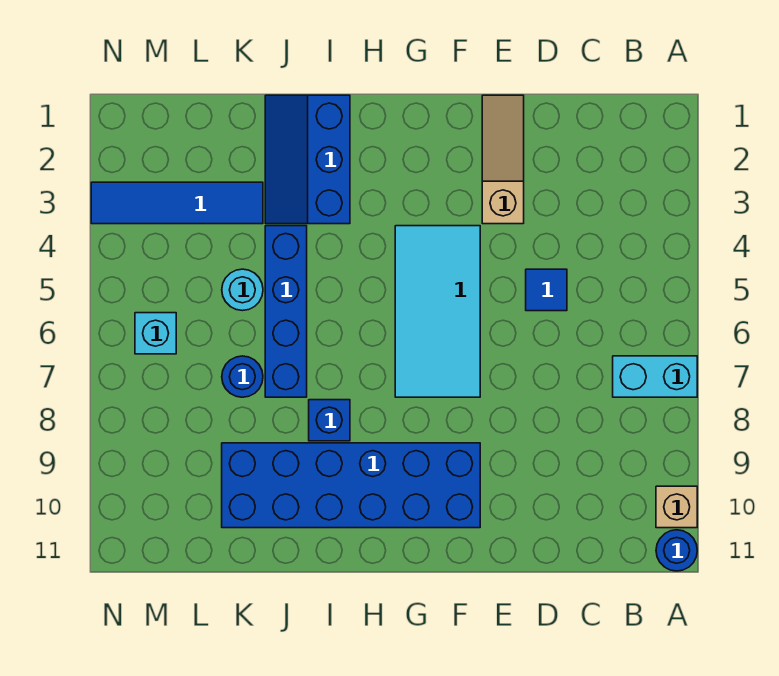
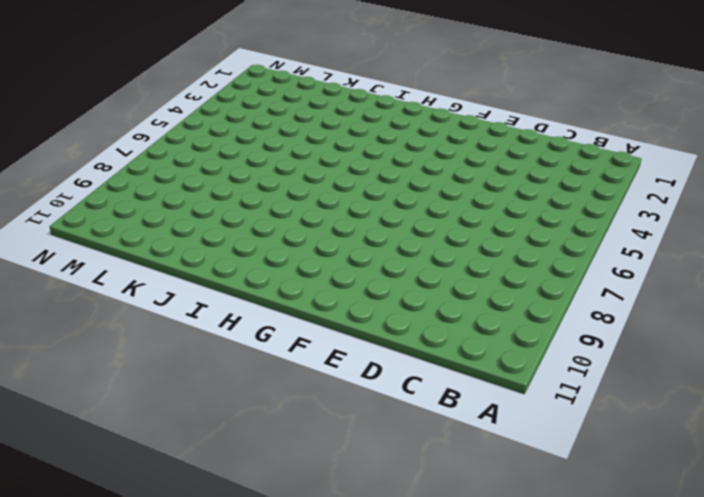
none -> cyan 1x2 brick [613,356,697,397]
none -> tan 1x1 brick [656,486,697,528]
none -> blue 1x1 round brick [656,530,697,571]

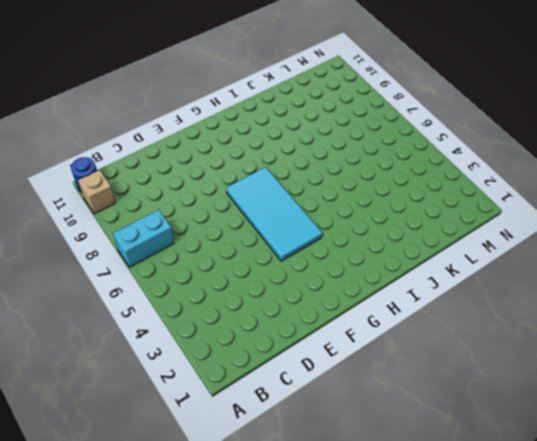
none -> blue 1x1 tile [526,269,567,311]
none -> tan 1x3 slope [482,95,524,224]
none -> blue 2x6 brick [222,443,480,528]

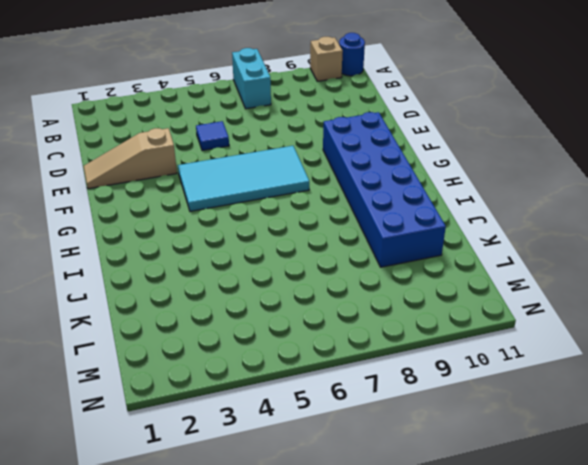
none -> blue 2x3 slope [265,95,350,224]
none -> blue 1x1 brick [309,400,350,441]
none -> blue 1x4 brick [265,226,307,397]

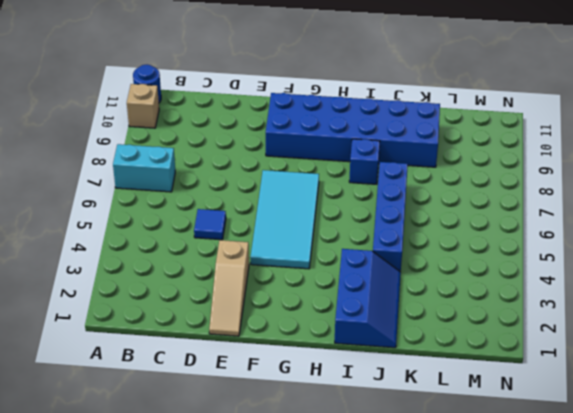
none -> blue 1x4 tile [91,182,263,224]
none -> cyan 1x1 round brick [222,269,263,311]
none -> blue 1x1 round brick [222,356,263,397]

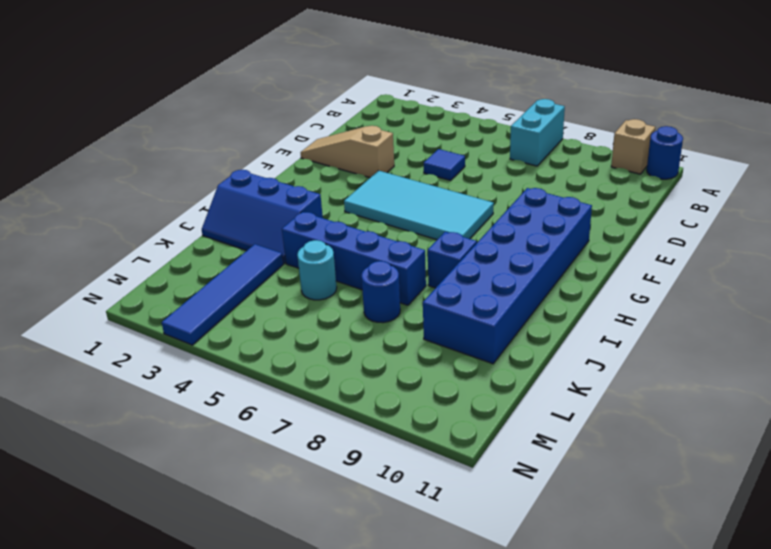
none -> cyan 1x1 brick [135,313,176,354]

